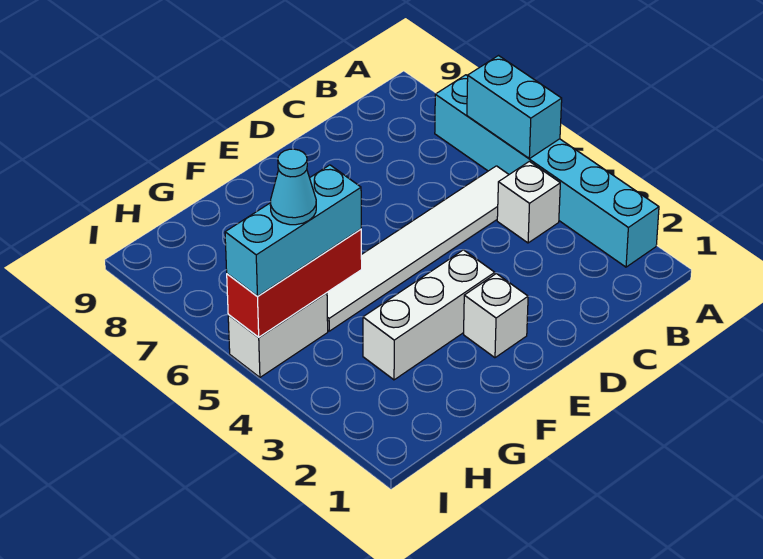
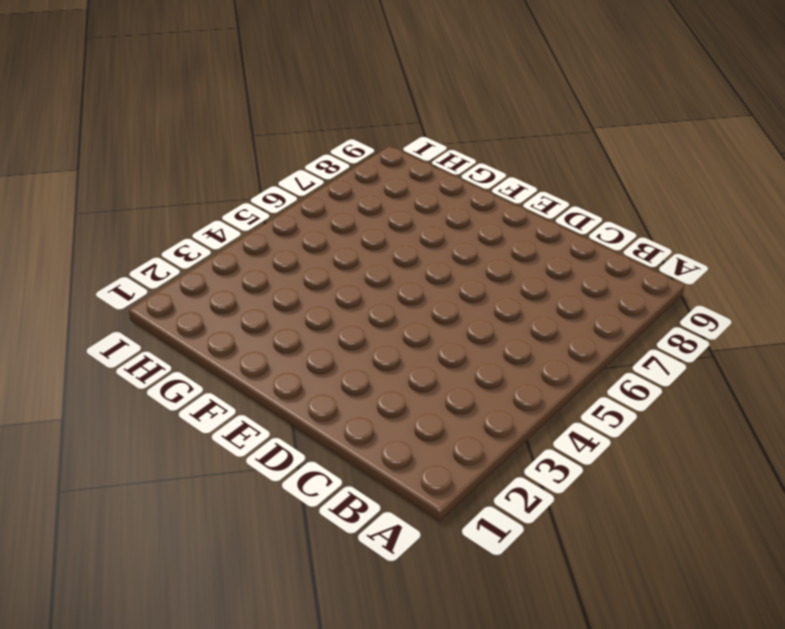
none -> cyan 1x6 brick [435,75,659,267]
none -> white 1x1 brick [497,161,560,243]

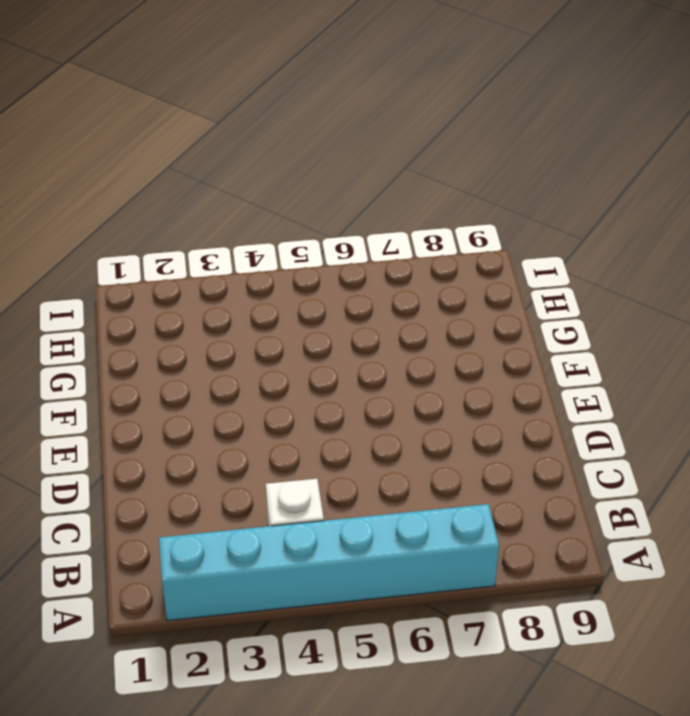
none -> white 1x6 tile [327,166,509,331]
none -> white 1x1 brick [464,274,528,358]

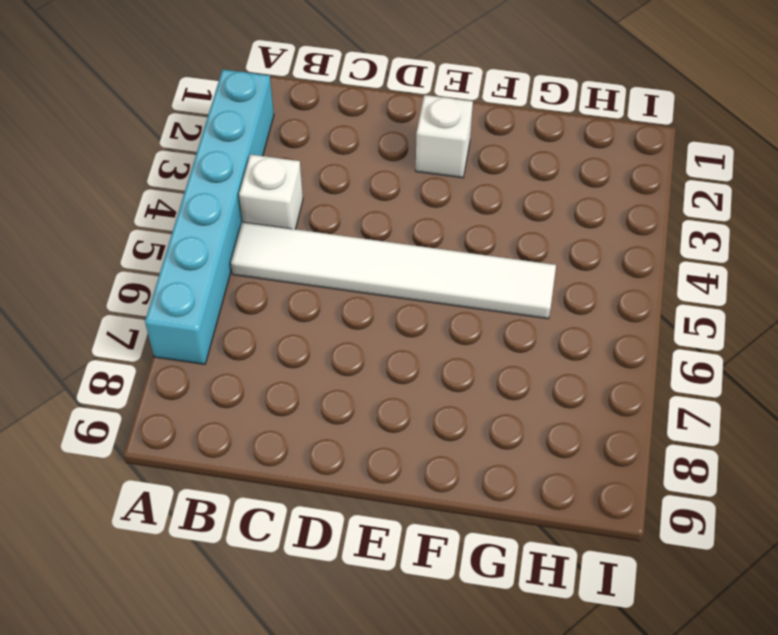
none -> white 1x3 brick [363,250,495,380]
none -> white 1x2 brick [228,293,328,377]

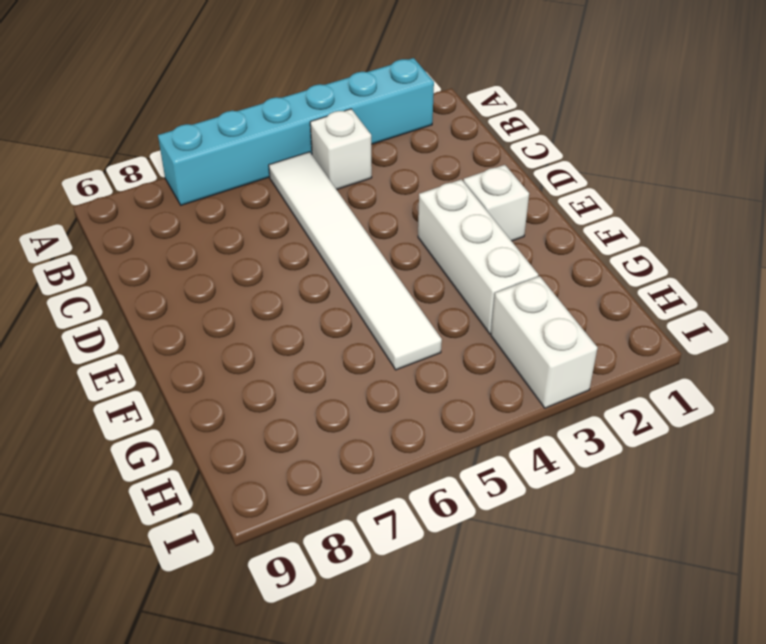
white 1x2 brick [491,276,597,408] -> white 1x2 brick moved to [228,293,328,377]
none -> cyan 1x2 brick [467,56,562,159]
none -> red 1x3 brick [227,229,362,337]

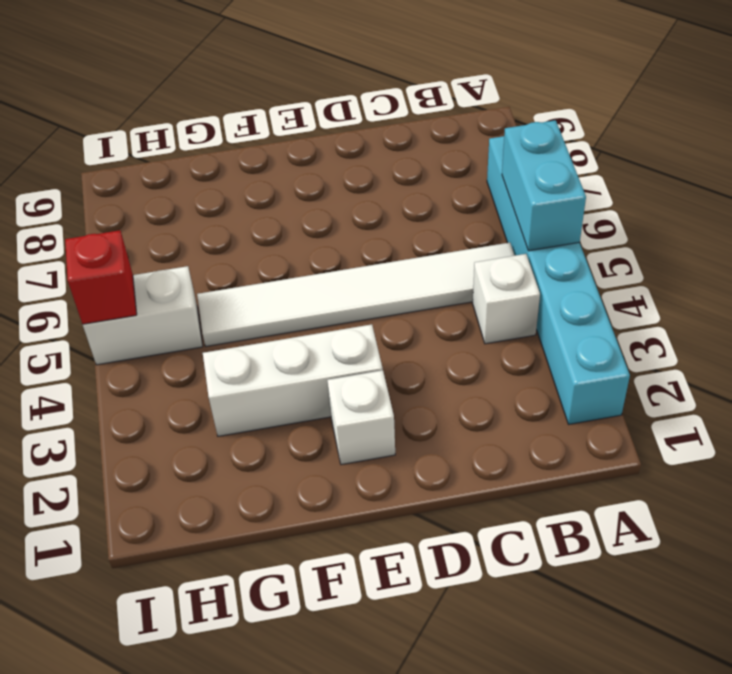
red 1x1 brick [65,230,137,324] -> red 1x3 brick [227,229,362,337]
none -> cyan 1x3 brick [225,165,361,296]
none -> cyan 1x1 cone [270,149,316,225]

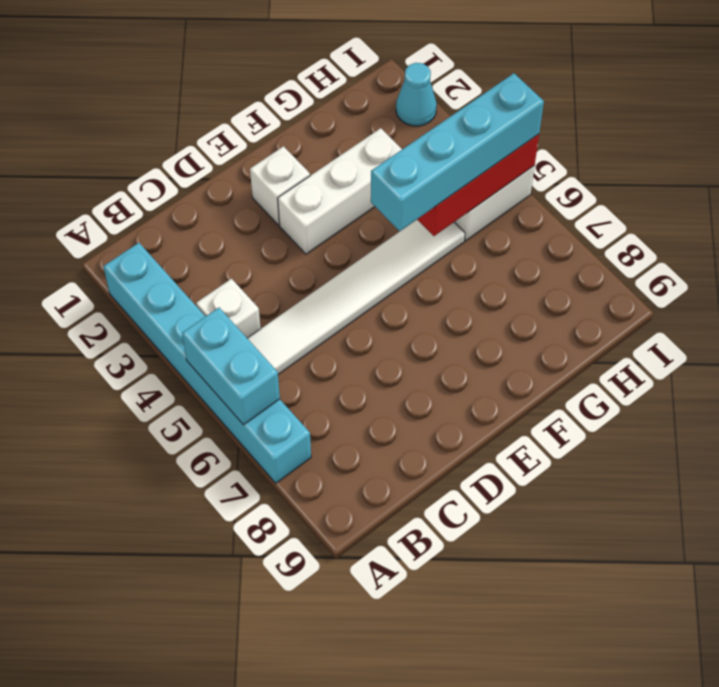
cyan 1x4 brick [371,73,544,231] -> cyan 1x3 brick [225,165,361,296]
cyan 1x1 cone [396,63,437,126] -> cyan 1x1 cone moved to [270,149,316,225]

